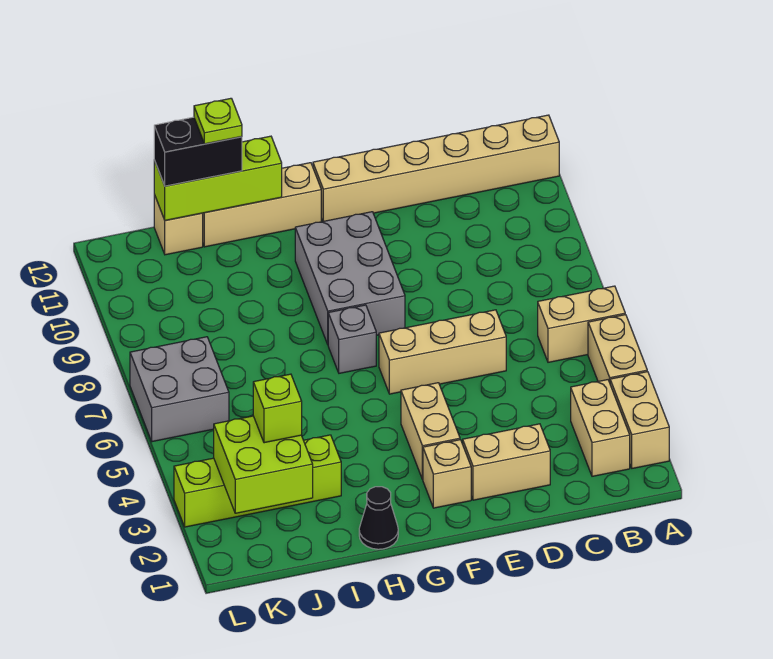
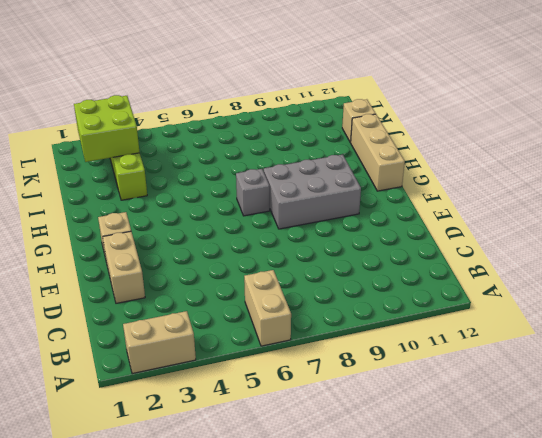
none -> tan 1x2 brick [588,315,647,382]
none -> tan 1x6 brick [313,115,559,221]
none -> tan 1x2 brick [571,380,630,476]

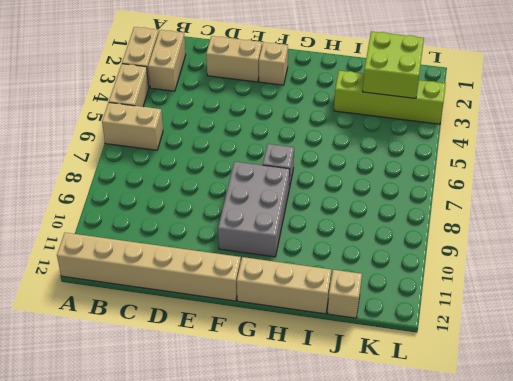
none -> tan 1x3 brick [379,310,506,394]
none -> tan 1x2 brick [401,383,460,479]
none -> black 1x1 cone [359,487,398,549]

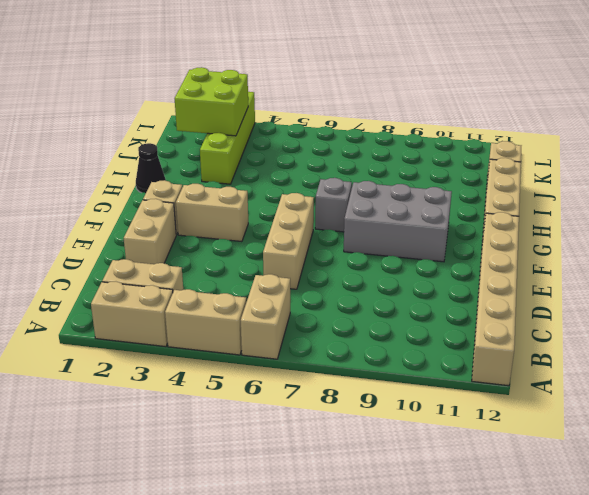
none -> grey 2x2 brick [130,337,229,442]
none -> lime 1x3 brick [154,136,282,220]
none -> black 1x2 brick [154,117,242,186]

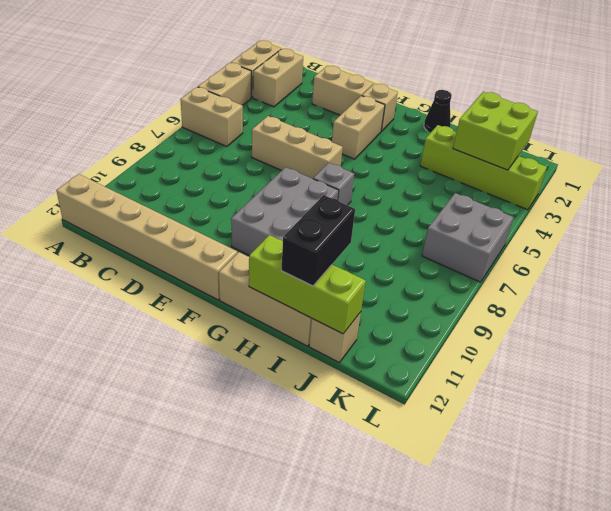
black 1x2 brick [281,195,355,286] -> black 1x2 brick turned to [154,117,242,186]
none -> lime 1x1 brick [253,374,302,443]
none -> lime 1x1 plate [194,98,242,144]

